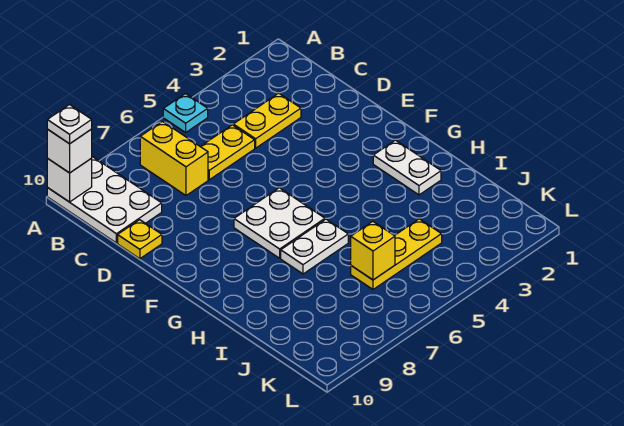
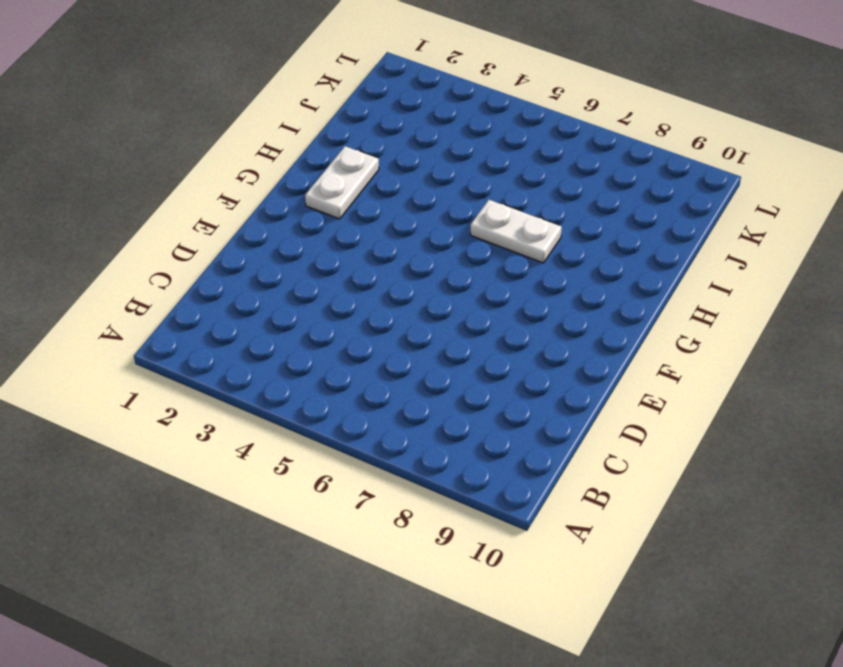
none -> cyan 1x1 plate [163,94,208,132]
none -> white 2x3 plate [47,157,162,243]
none -> yellow 1x2 brick [140,121,208,195]

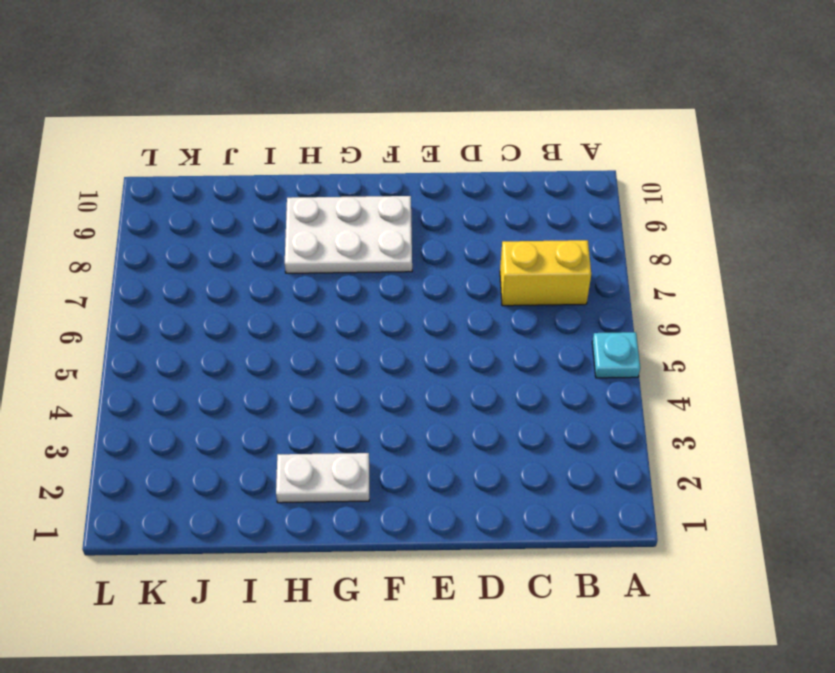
white 2x3 plate [285,196,412,273] -> white 2x3 plate moved to [47,157,162,243]
none -> yellow 1x2 plate [233,93,301,148]
none -> yellow 1x2 plate [201,125,255,180]
none -> yellow 1x1 plate [118,220,162,259]

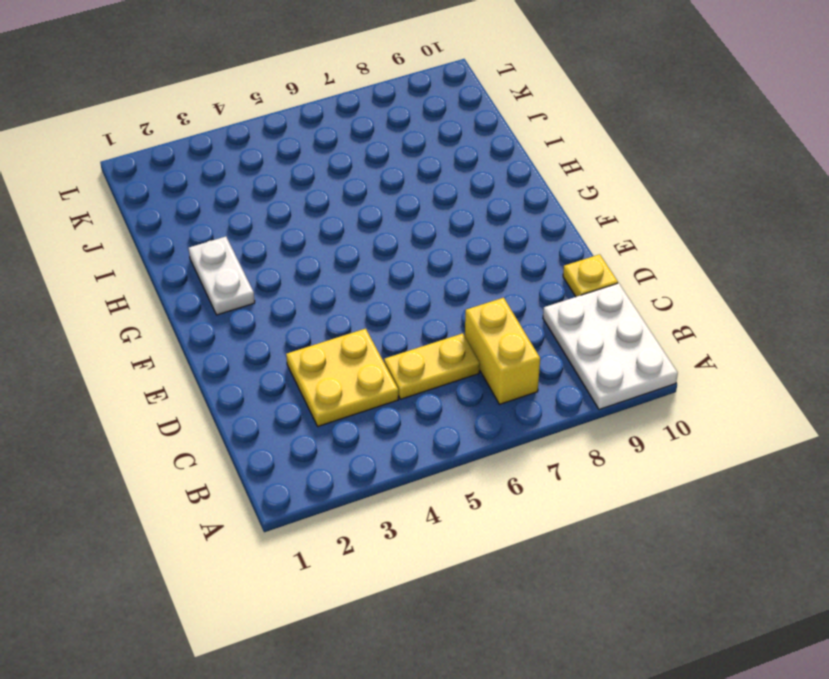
yellow 2x2 plate [286,329,398,426] -> yellow 1x2 plate [233,93,301,148]
none -> cyan 1x1 plate [163,94,208,132]
none -> white 2x2 plate [234,188,325,258]
none -> white 1x2 plate [281,219,348,274]

